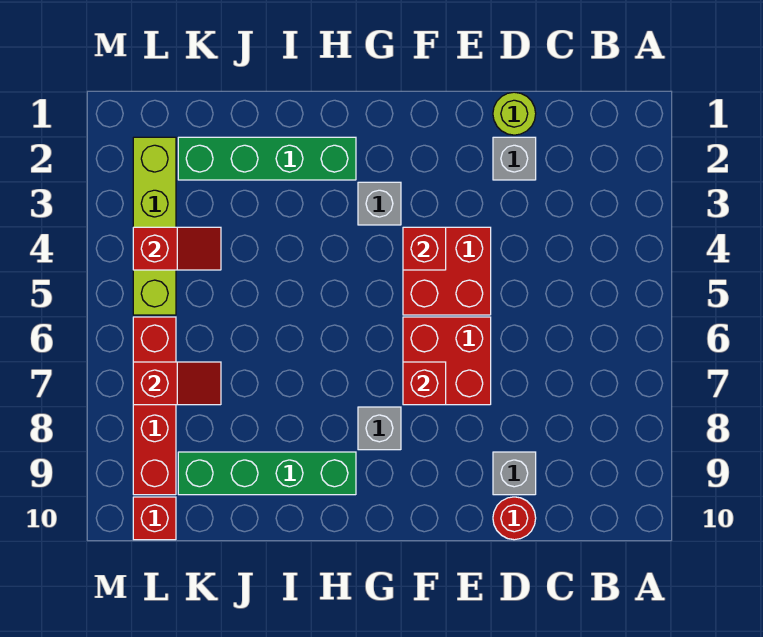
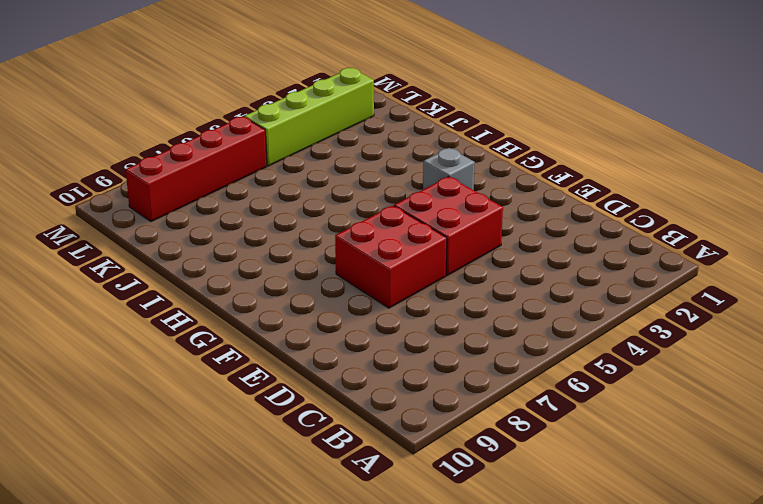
none -> lime 1x1 round brick [493,92,536,135]
none -> grey 1x1 brick [493,137,536,180]
none -> grey 1x1 brick [493,452,536,495]

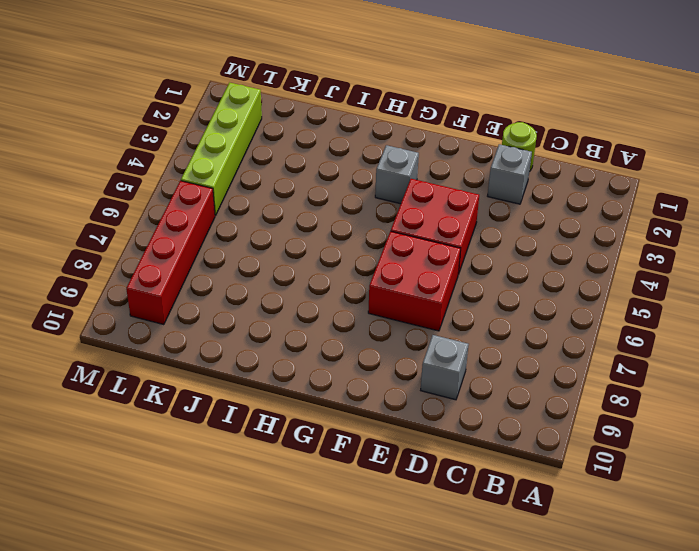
none -> red 1x1 round brick [493,497,536,540]
none -> grey 1x1 brick [358,407,401,450]
none -> green 1x4 brick [178,137,356,180]

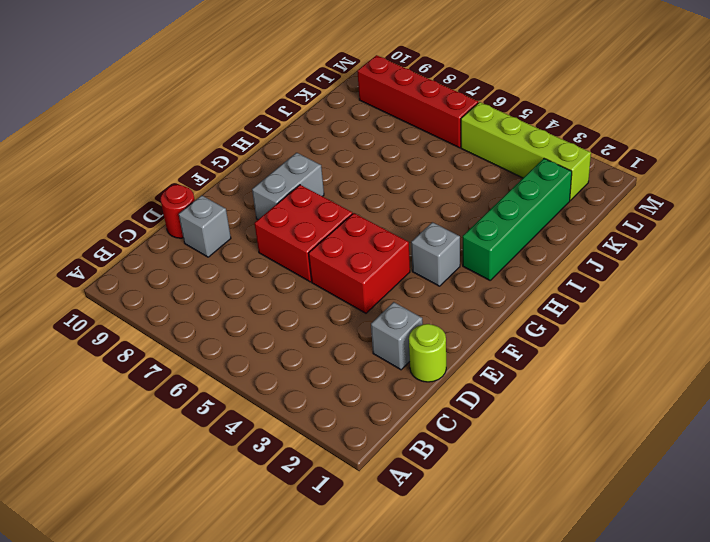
grey 1x2 brick [252,153,324,219] -> grey 1x1 brick [358,407,401,450]
none -> green 1x4 brick [178,452,356,495]
none -> red 1x1 brick [133,497,176,540]
none -> red 1x1 brick [403,227,446,270]

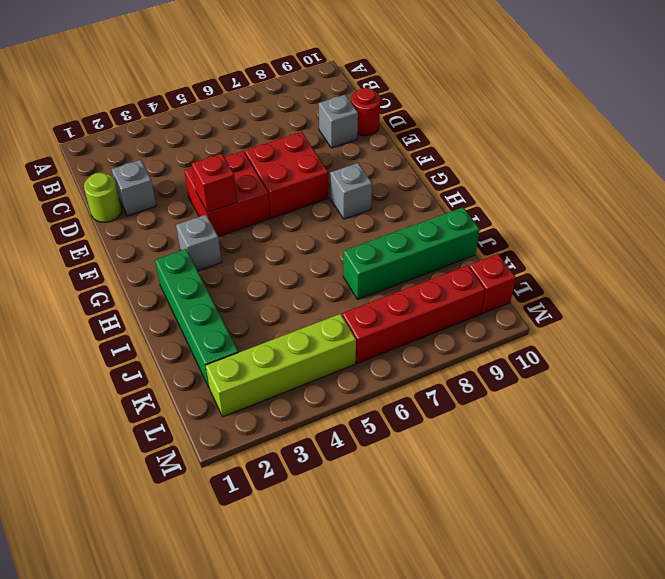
green 1x4 brick [343,207,480,300] -> green 1x4 brick turned to [178,452,356,495]
none -> red 1x1 brick [403,362,446,405]
none -> red 1x2 slope [133,227,221,270]
none -> red 1x2 slope [133,362,221,405]

